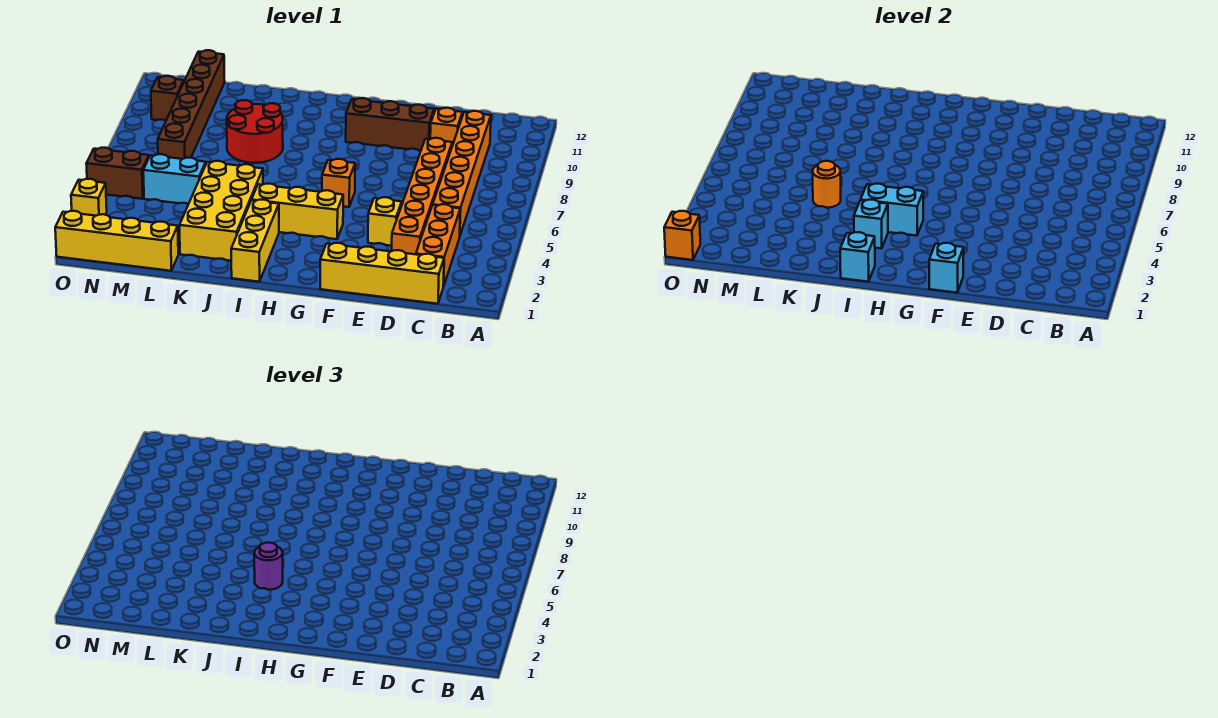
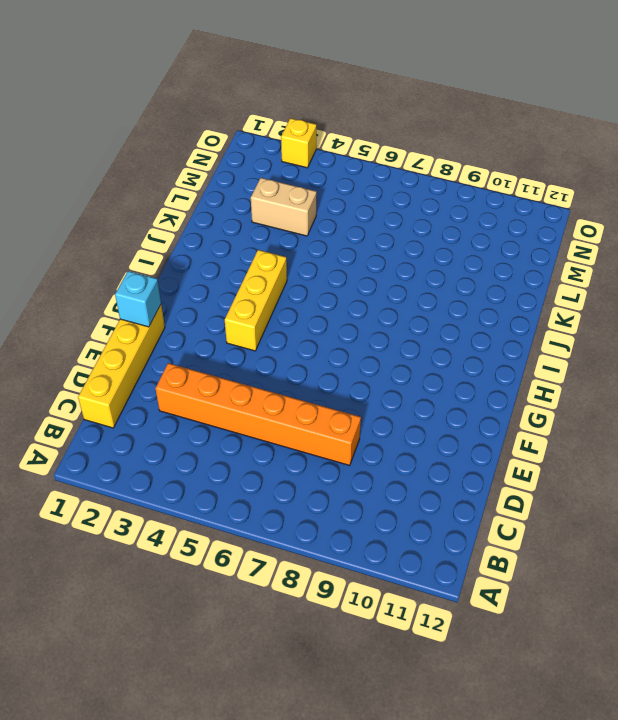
tan 1x2 brick [251,178,317,236] -> none
none -> orange 1x3 brick [416,204,460,286]
none -> orange 1x6 brick [433,111,491,235]
none -> orange 1x1 brick [430,108,463,146]

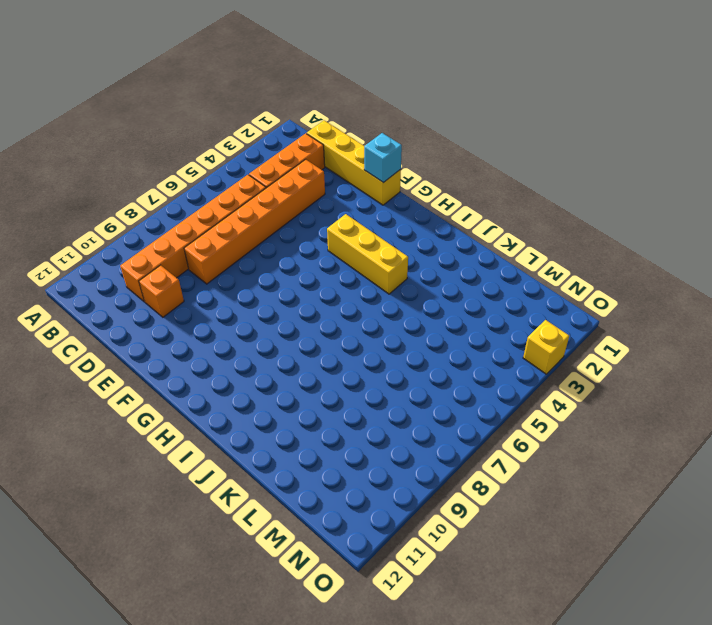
none -> yellow 1x1 brick [368,197,402,246]
none -> brown 1x3 brick [346,98,434,151]
none -> orange 1x1 brick [322,159,355,207]

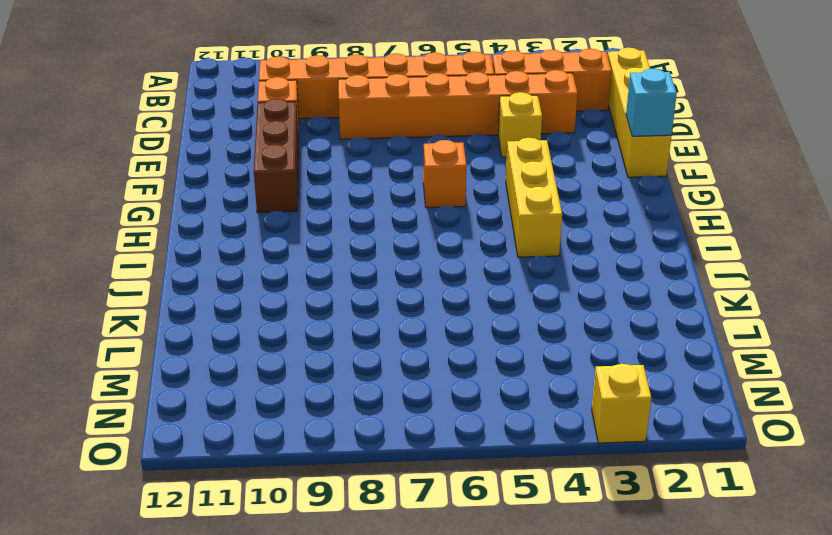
none -> yellow 1x3 brick [231,200,279,282]
none -> yellow 2x4 brick [179,161,263,261]
none -> red 2x2 round brick [227,100,283,163]

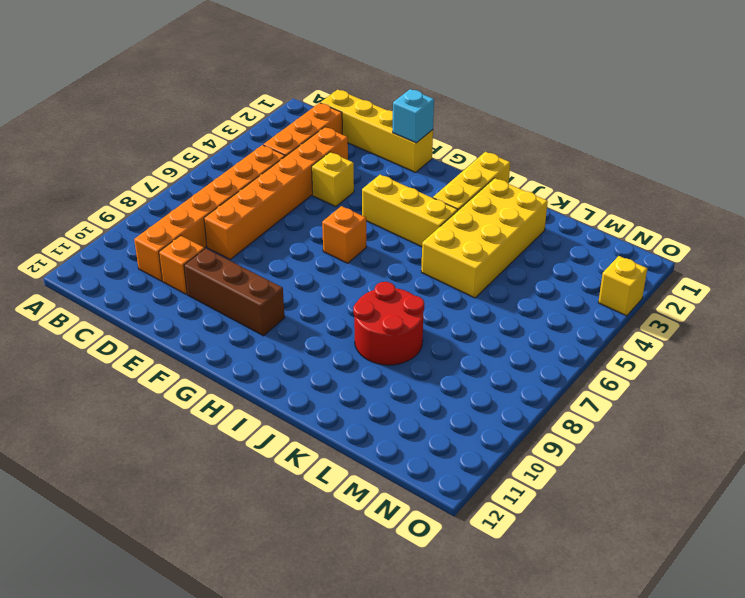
none -> yellow 1x4 brick [55,211,178,271]
none -> cyan 1x2 brick [143,154,206,204]
none -> brown 1x6 brick [158,50,225,159]

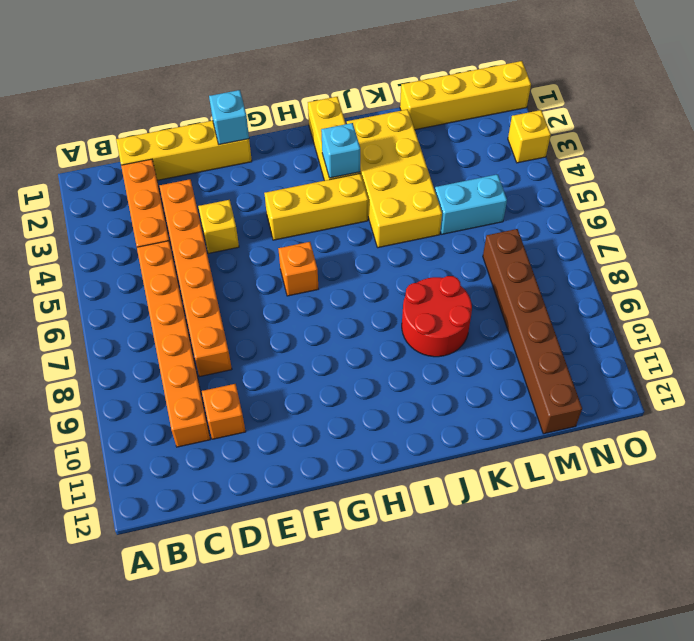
none -> brown 1x3 brick [346,98,434,151]
none -> brown 1x2 brick [86,148,149,199]
none -> brown 1x1 brick [151,76,184,120]

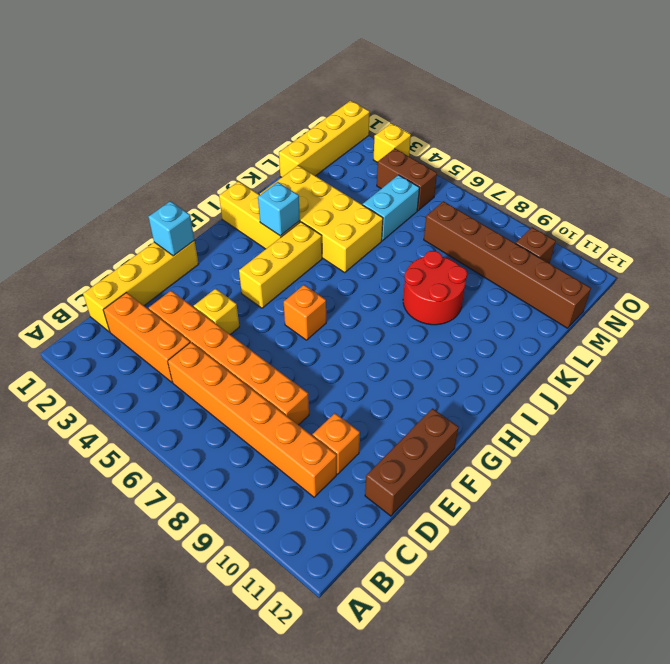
brown 1x3 brick [365,409,459,516] -> brown 1x3 brick moved to [346,98,434,151]
brown 1x2 brick [377,148,437,211] -> brown 1x2 brick turned to [86,148,149,199]
none -> cyan 1x2 brick [861,184,923,236]
none -> cyan 1x1 brick [840,232,875,282]
none -> orange 1x1 round brick [813,161,841,208]

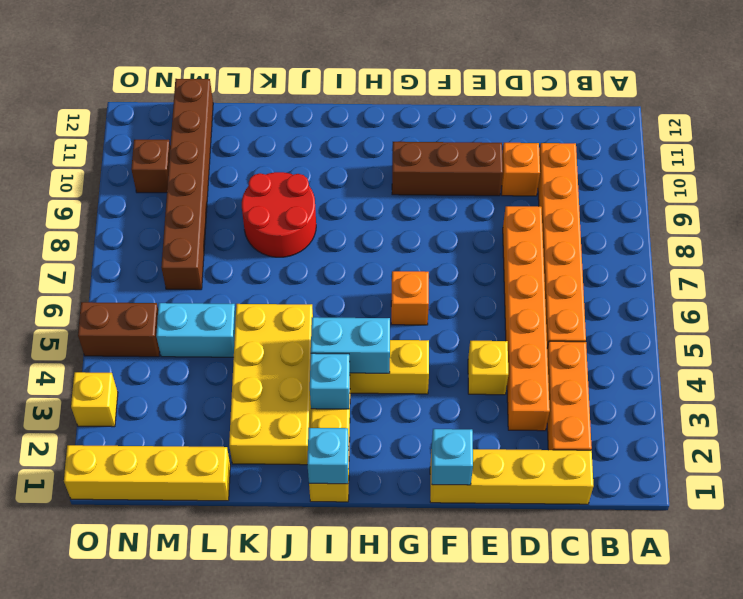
none -> orange 1x1 round brick [813,161,841,208]
none -> orange 1x1 brick [664,211,700,260]
none -> purple 1x1 round brick [254,543,283,590]

